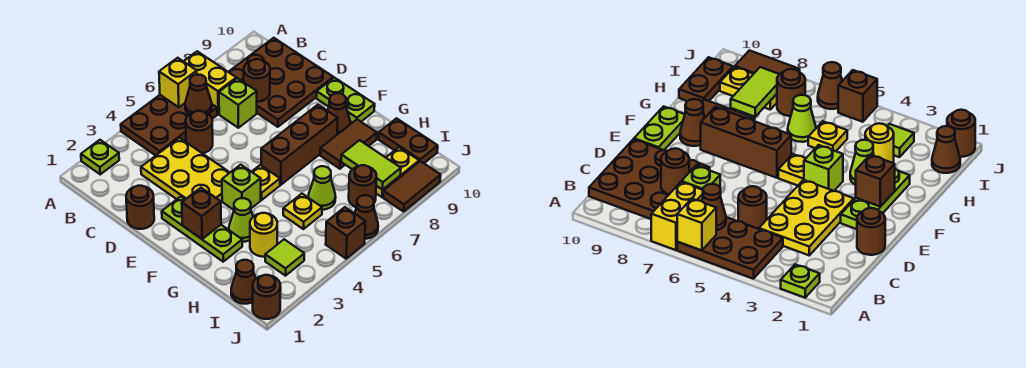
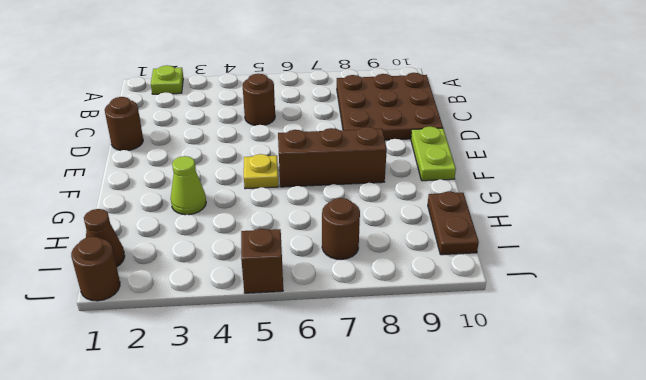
none -> brown 2x3 plate [121,95,217,156]
none -> yellow 1x2 brick [184,51,236,114]
none -> yellow 2x3 plate [141,138,230,201]
none -> lime 1x1 brick [219,78,257,128]

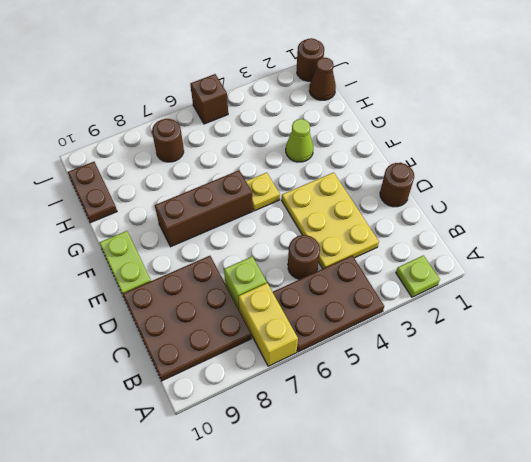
none -> lime 1x3 plate [162,196,242,262]
none -> lime 1x1 brick [222,165,261,210]
none -> brown 1x1 cone [328,93,350,134]
none -> brown 1x2 tile [320,119,377,169]

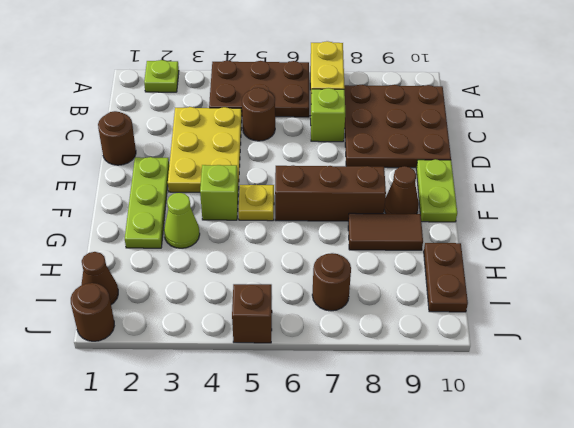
none -> yellow 1x1 round brick [250,213,277,257]
none -> yellow 1x1 plate [283,194,322,229]
none -> lime 1x1 cone [308,166,336,210]
none -> lime 1x1 tile [265,239,304,276]

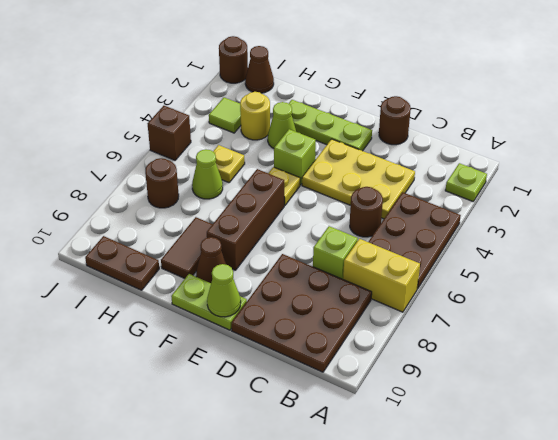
lime 1x1 cone [207,264,241,317] -> none
none -> yellow 1x2 plate [376,147,419,197]
none -> brown 1x1 cone [355,195,378,239]
none -> brown 1x2 tile [383,161,441,212]
none -> yellow 1x1 brick [159,58,197,107]

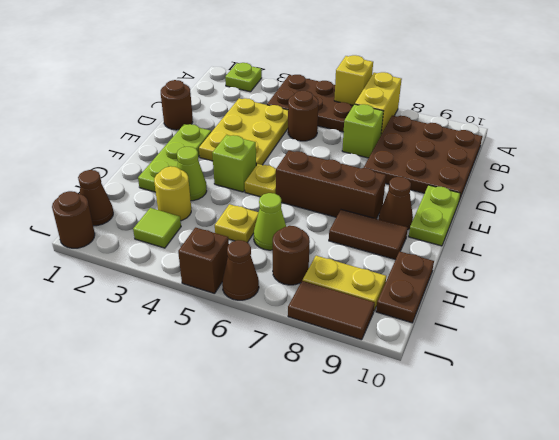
none -> brown 1x1 cone [185,75,212,114]
none -> brown 1x1 round brick [244,59,270,102]
none -> brown 1x1 brick [182,188,221,239]
none -> lime 1x2 tile [341,140,401,190]

